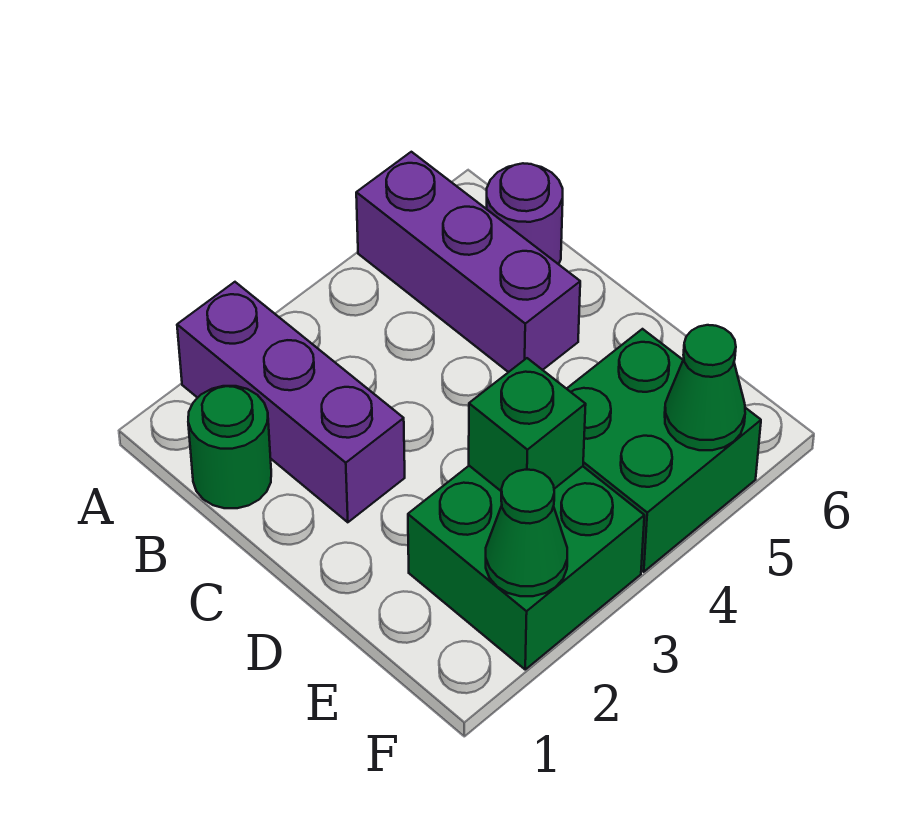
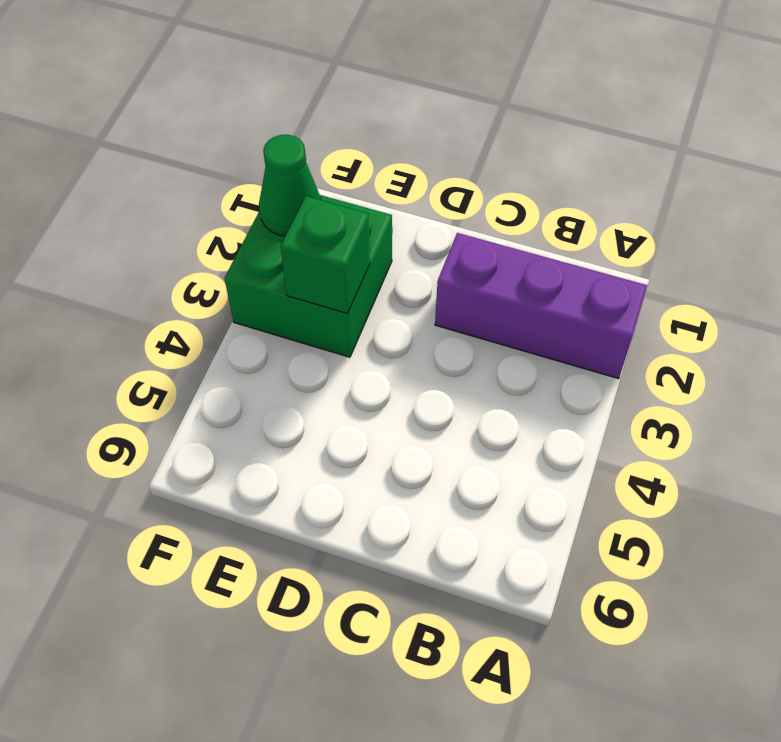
none -> purple 1x3 brick [356,152,580,372]
none -> green 1x1 round brick [188,386,271,508]

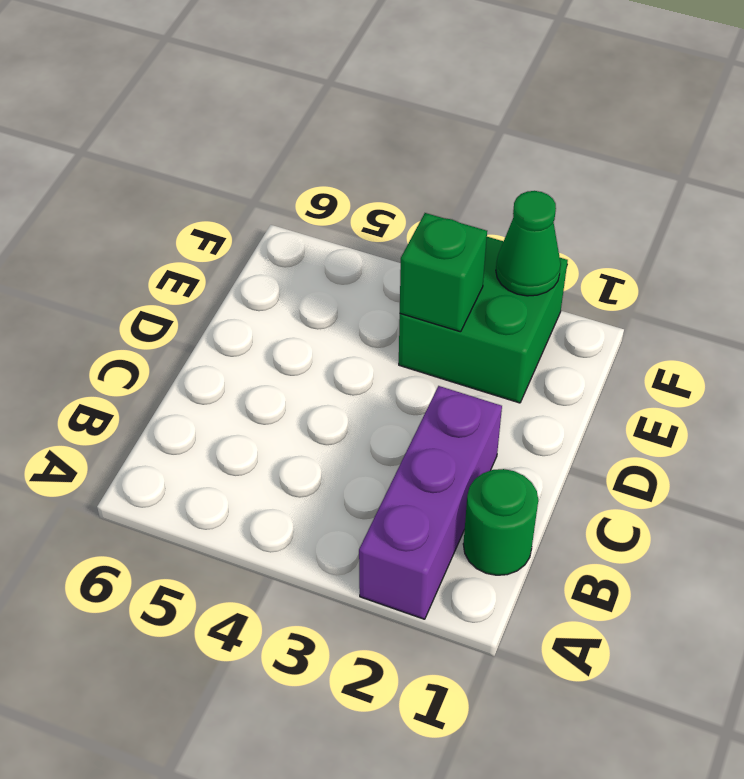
none -> purple 1x3 brick [356,152,580,372]
none -> purple 1x1 round brick [487,163,563,264]

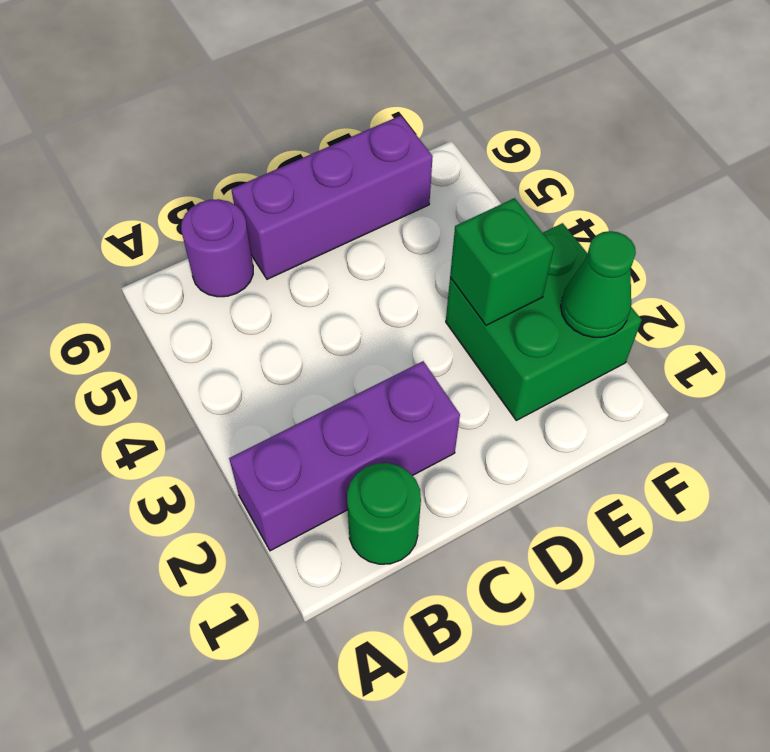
purple 1x3 brick [231,116,433,279] -> purple 1x3 brick moved to [356,152,580,372]
none -> green 2x2 brick [567,329,761,572]
none -> green 1x1 cone [665,325,745,450]

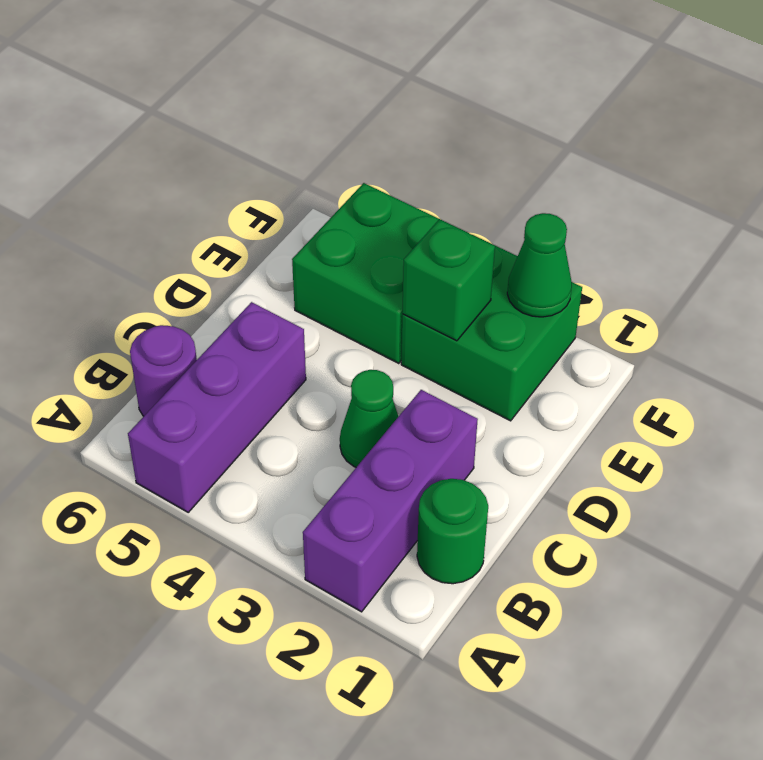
green 1x1 cone [340,370,399,467] -> green 1x1 cone moved to [665,325,745,450]

